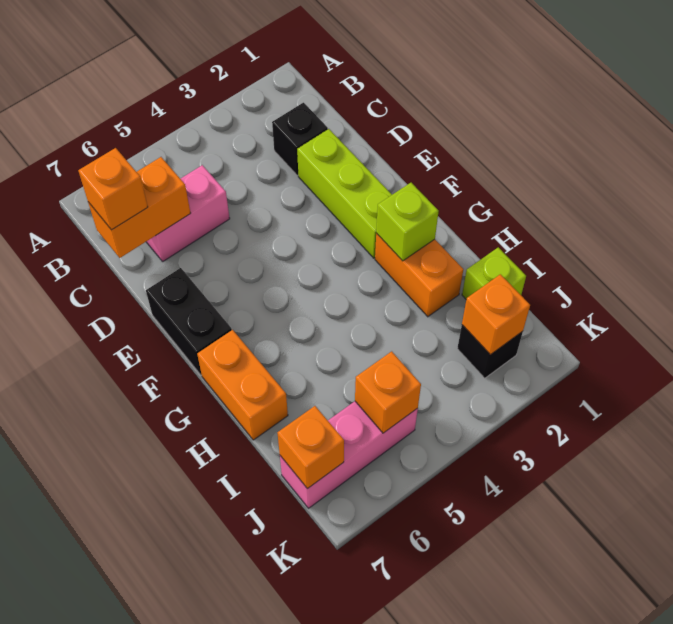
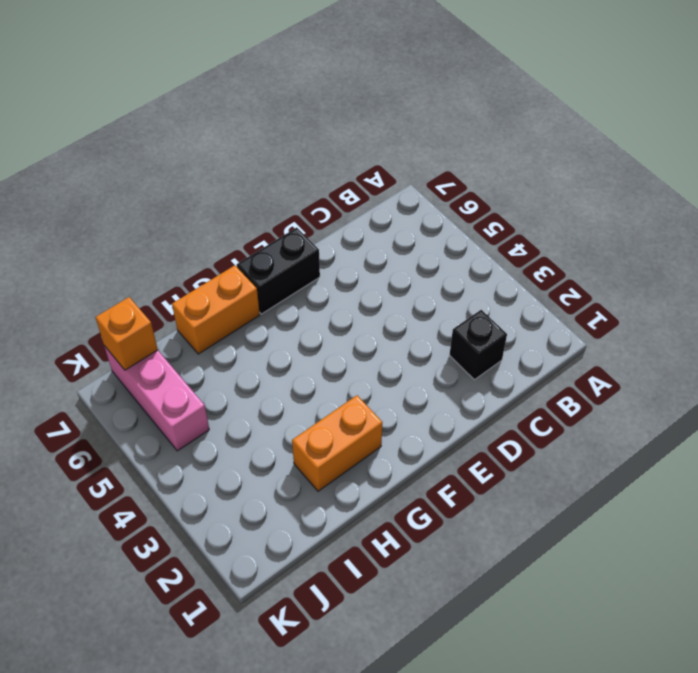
none -> pink 1x2 brick [146,165,230,261]
none -> lime 1x3 brick [297,129,392,258]
none -> lime 1x1 brick [462,247,526,299]

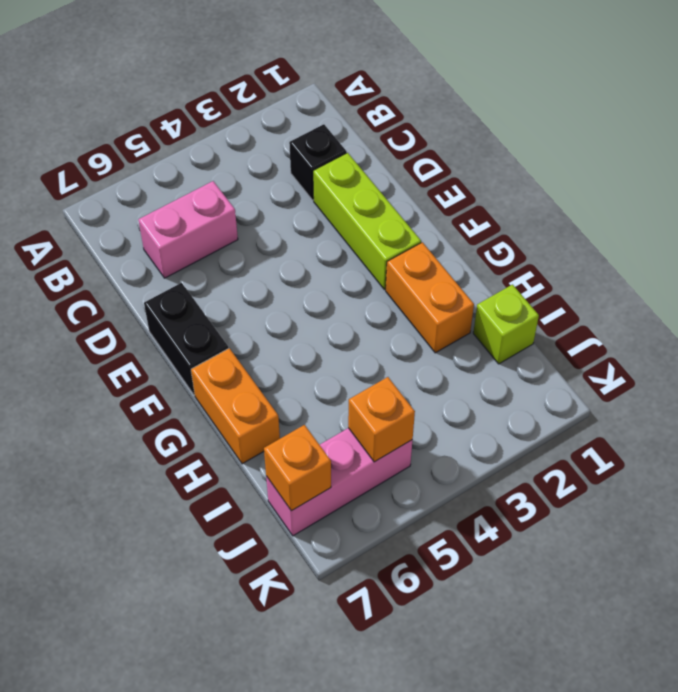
none -> black 1x1 brick [457,325,523,378]
none -> orange 1x2 brick [88,157,191,258]
none -> lime 1x1 brick [376,183,439,261]

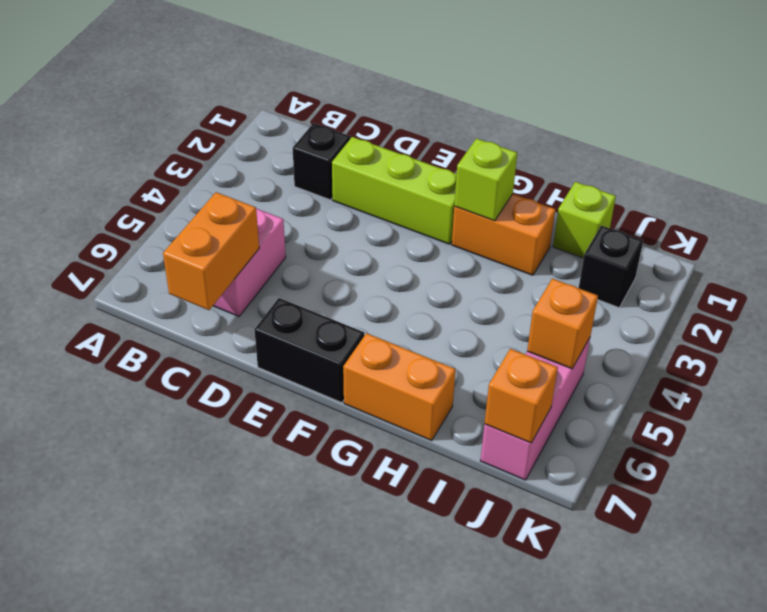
none -> orange 1x1 brick [462,274,530,355]
none -> orange 1x1 brick [78,148,148,230]

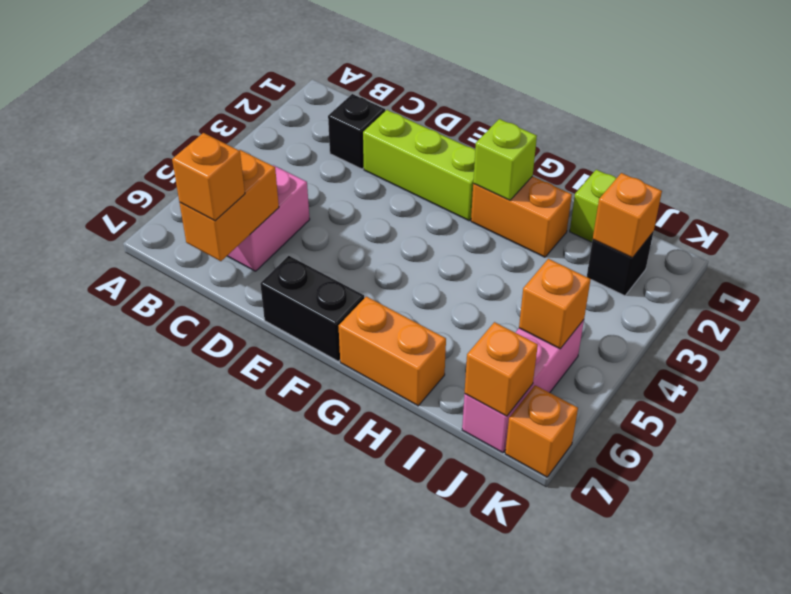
orange 1x1 brick [505,385,578,477] -> none

